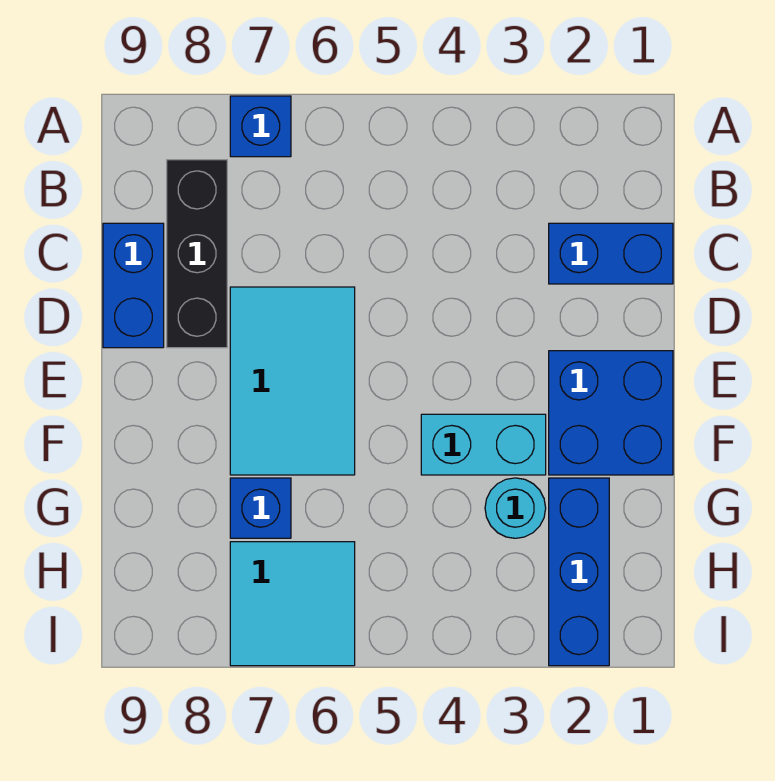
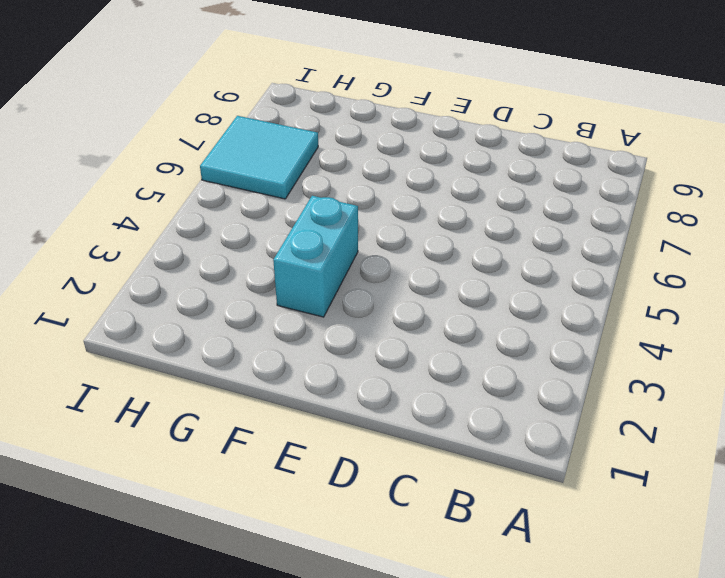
none -> blue 1x1 brick [230,96,291,157]
none -> black 1x3 brick [167,160,227,348]

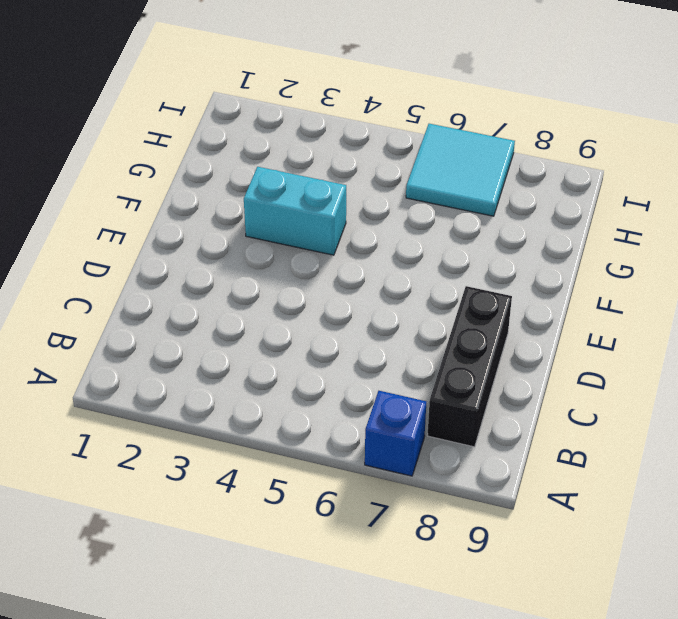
none -> blue 1x2 brick [549,223,673,284]
none -> blue 1x2 brick [103,223,164,348]

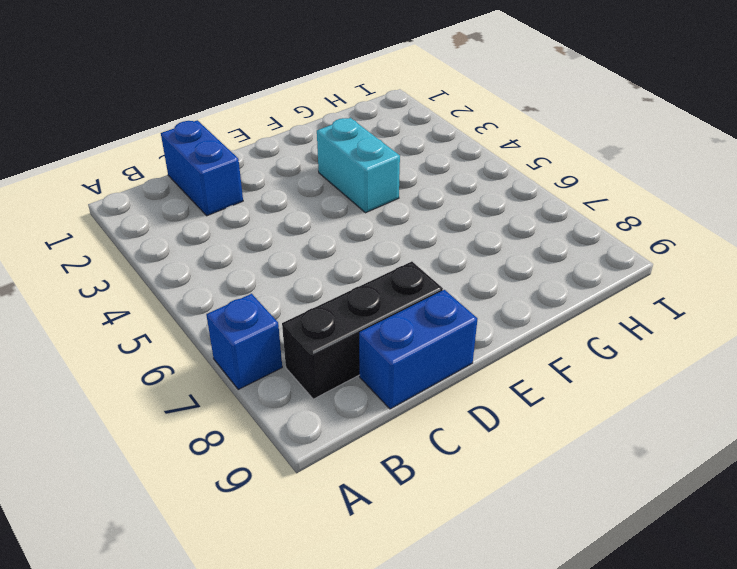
none -> cyan 2x3 tile [230,287,355,475]
none -> blue 2x2 brick [549,351,673,475]

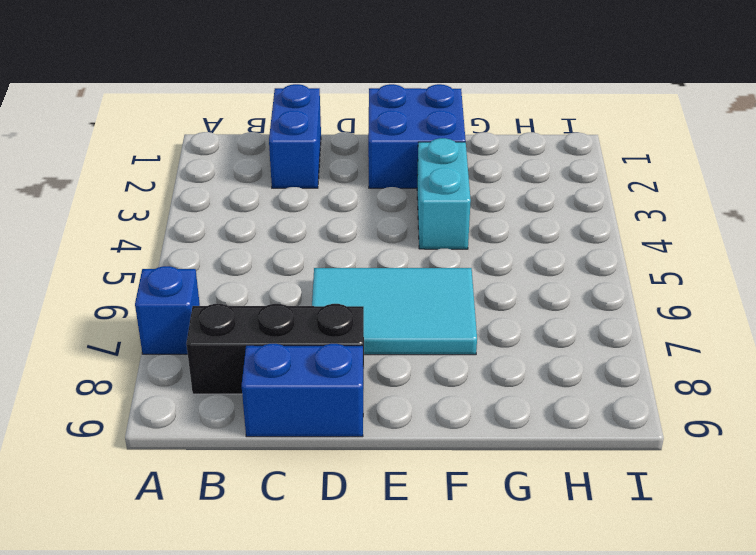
none -> blue 1x3 brick [549,478,609,666]
none -> cyan 1x1 round brick [485,478,546,538]

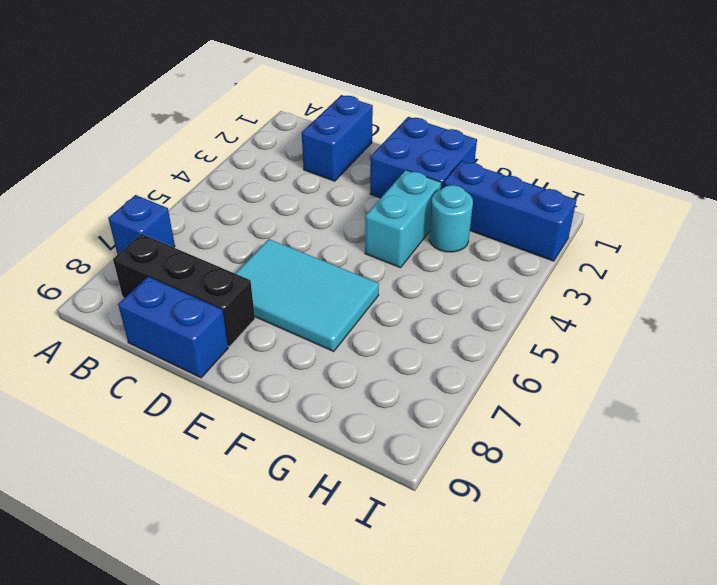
none -> blue 1x1 brick [230,478,291,538]
none -> cyan 2x2 tile [230,542,355,666]

